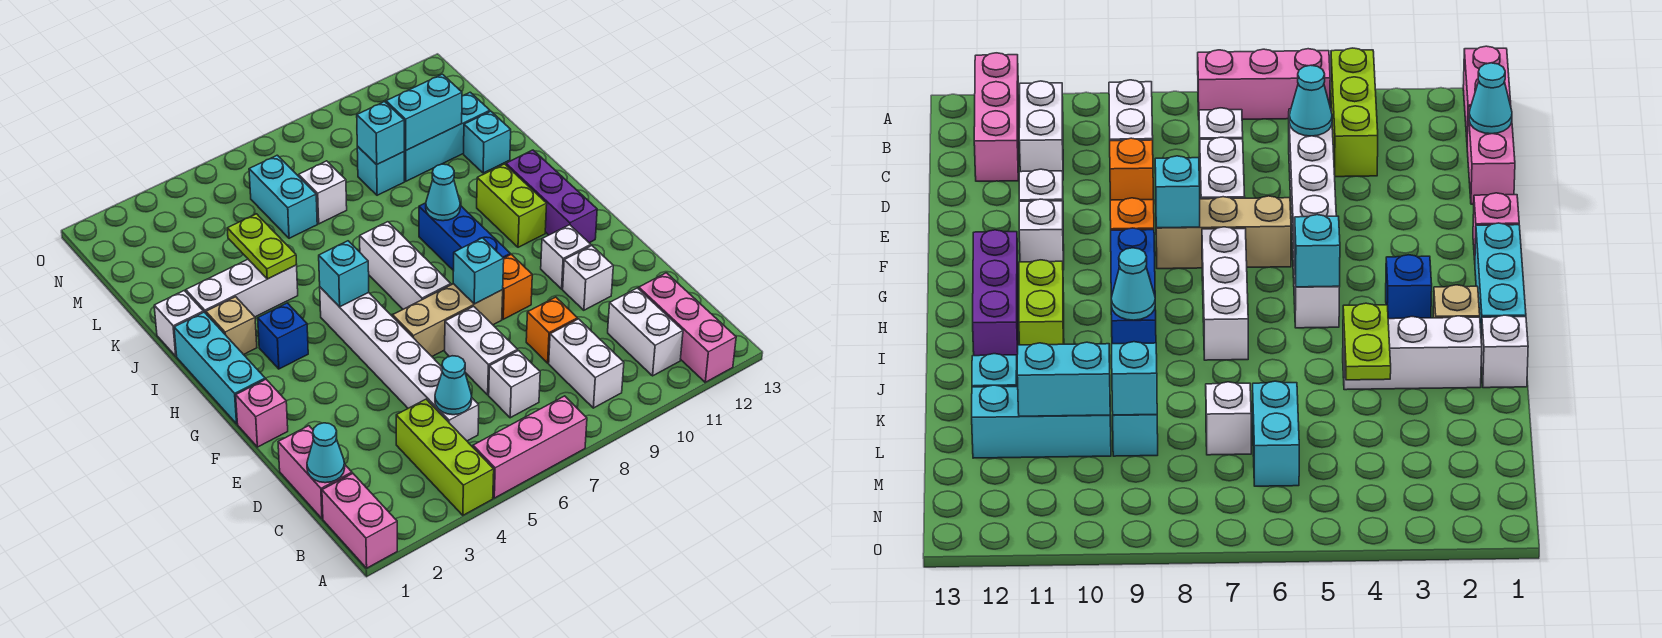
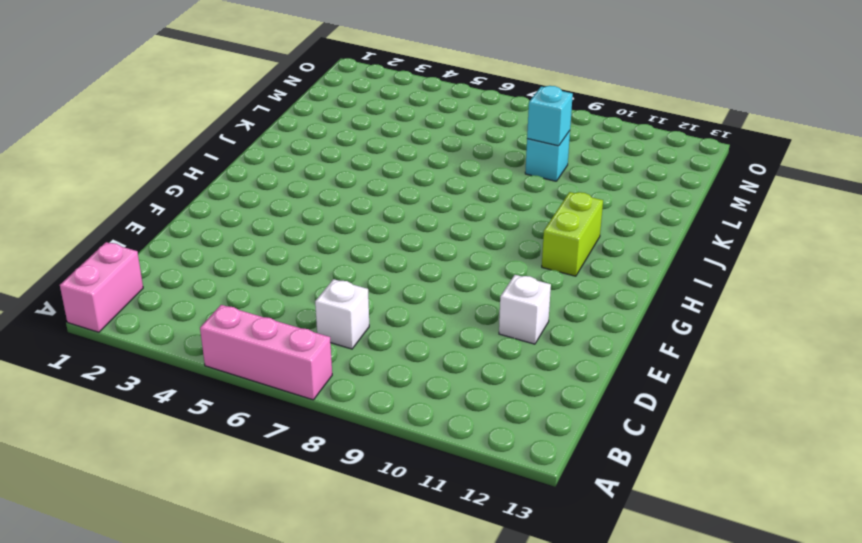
none -> lime 1x3 brick [396,399,494,515]
none -> pink 1x3 brick [639,273,736,382]
none -> white 1x2 brick [549,319,624,408]
none -> white 1x2 brick [608,288,683,376]

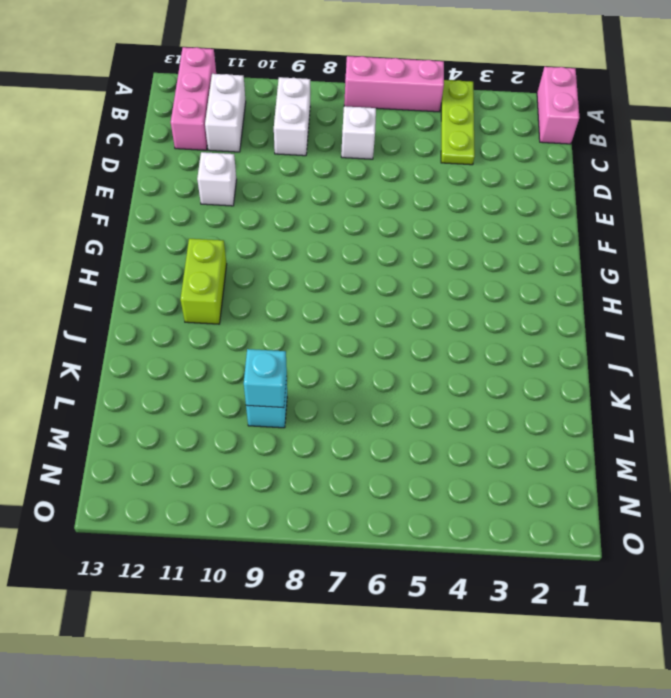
lime 1x3 plate [441,80,475,165] -> lime 1x3 brick [396,399,494,515]
none -> pink 1x2 brick [278,426,352,519]
none -> white 1x6 brick [320,287,479,441]
none -> white 1x2 brick [445,306,517,395]
none -> orange 1x1 brick [526,297,577,363]

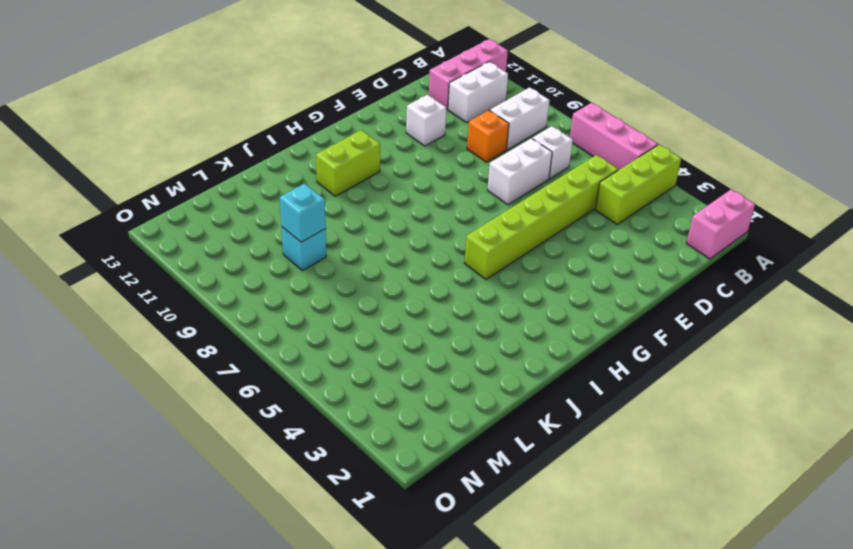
lime 1x6 brick [465,155,618,279] -> white 1x6 brick [320,287,479,441]
none -> pink 1x2 brick [278,426,352,519]
none -> pink 1x1 brick [236,379,288,447]
none -> tan 1x3 brick [393,284,503,356]
none -> orange 1x1 brick [502,254,532,319]

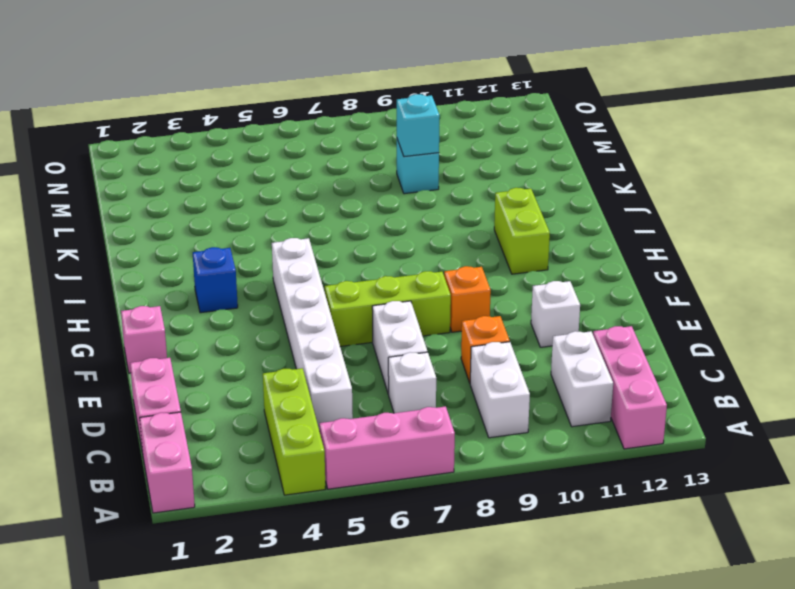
lime 1x3 brick [325,271,451,347] -> tan 1x3 brick [393,284,503,356]
none -> white 1x1 brick [541,225,591,289]
none -> cyan 1x3 brick [174,312,265,424]
none -> white 1x3 brick [360,222,451,309]
none -> blue 1x3 brick [419,203,510,271]

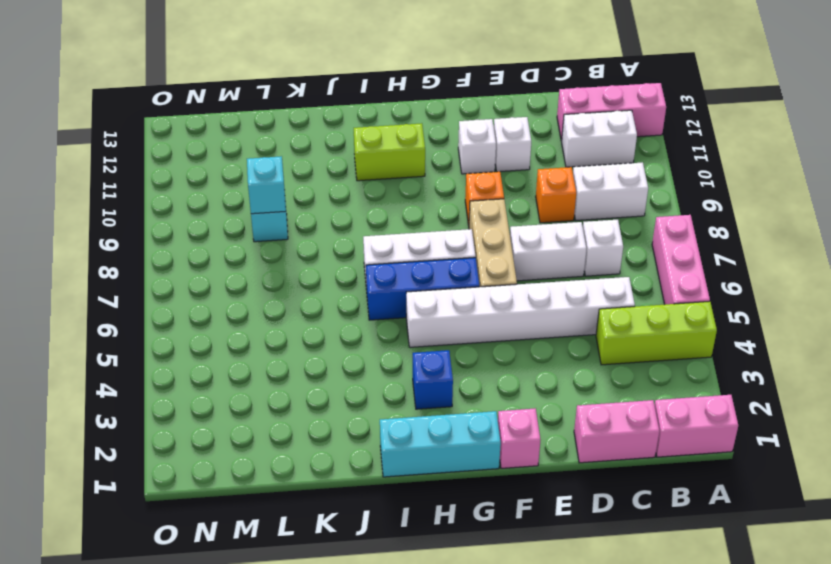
blue 1x3 brick [366,258,479,320] -> blue 1x3 brick moved to [419,203,510,271]
none -> purple 1x3 brick [506,150,597,243]
none -> tan 1x1 brick [206,297,257,355]
none -> white 1x1 brick [154,291,203,356]
none -> white 1x3 brick [186,259,298,317]

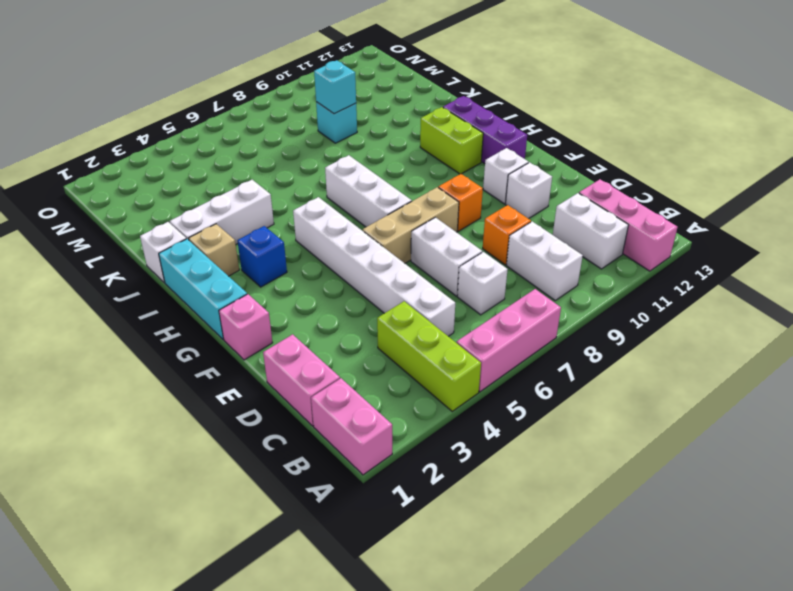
none -> blue 1x3 brick [419,203,510,271]
none -> cyan 1x1 brick [464,111,511,173]
none -> cyan 1x2 brick [249,155,317,238]
none -> white 1x1 brick [299,161,347,224]

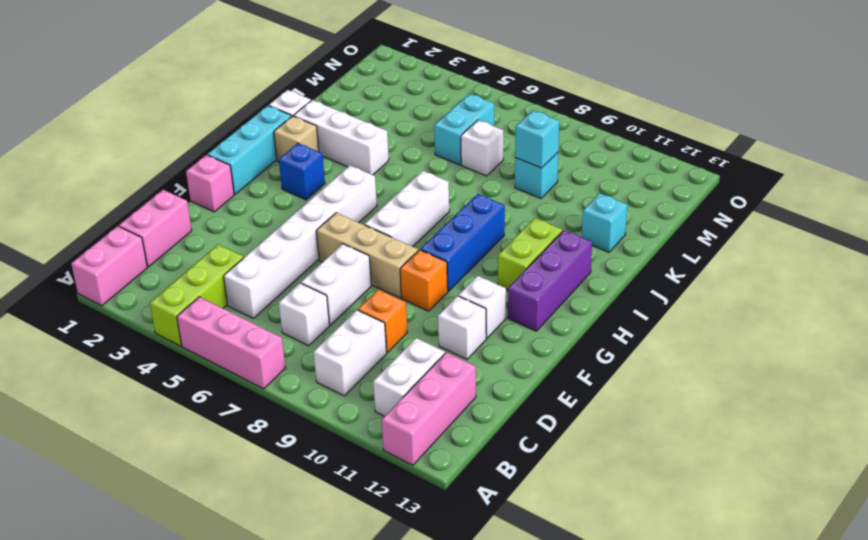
none -> cyan 1x3 brick [404,92,490,181]
none -> cyan 1x1 cone [307,423,345,483]
none -> cyan 1x1 cone [435,356,472,415]
none -> cyan 1x1 brick [453,238,504,304]

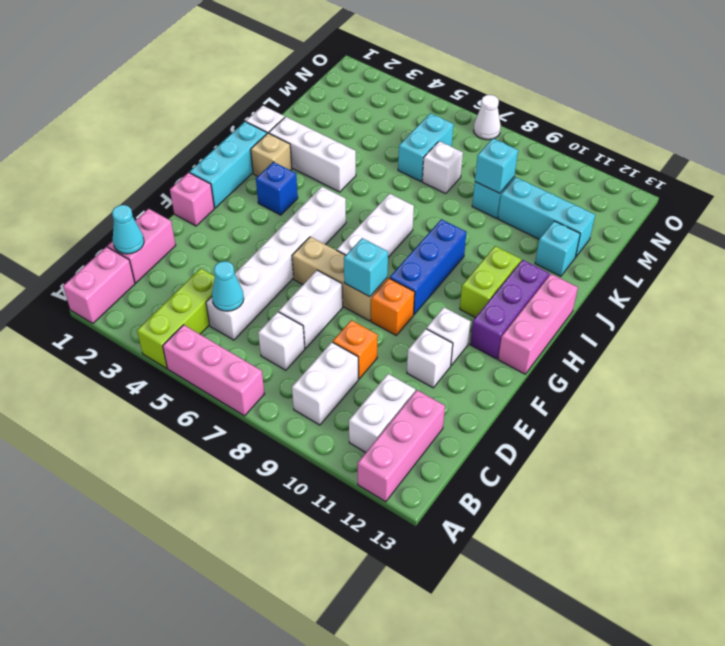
pink 1x3 brick [498,274,578,374] -> none
white 1x1 cone [474,95,501,140] -> none
none -> cyan 1x1 brick [319,241,369,307]
none -> cyan 1x1 cone [426,164,460,221]
none -> lime 1x2 plate [227,214,297,279]
none -> cyan 1x2 brick [386,74,462,150]

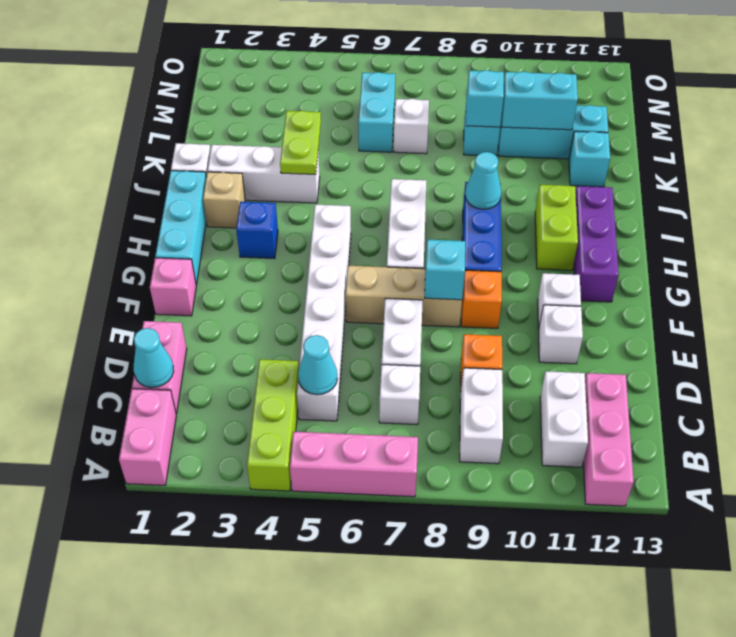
none -> cyan 1x1 brick [319,241,369,307]

